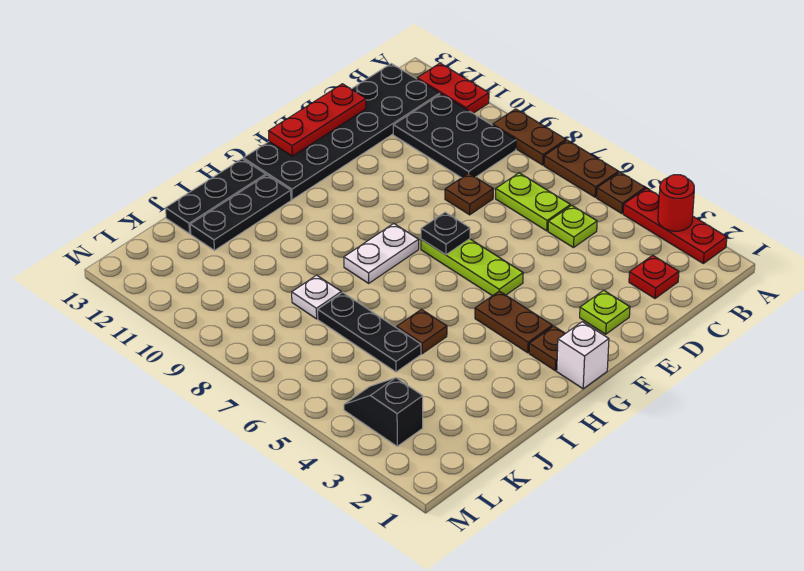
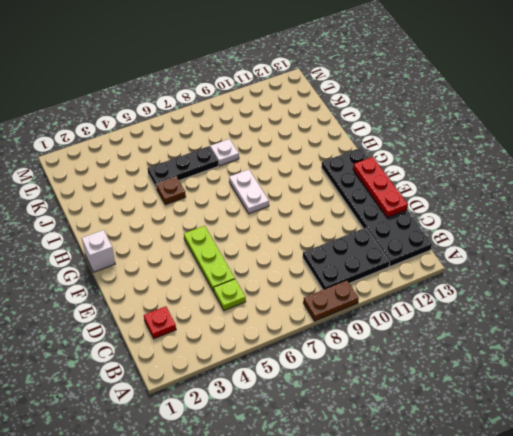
lime 1x3 plate [184,226,235,292] -> lime 1x3 plate turned to [421,239,523,296]
none -> red 1x3 plate [623,188,727,263]
none -> brown 1x1 plate [597,172,645,214]
none -> brown 1x2 plate [544,140,619,197]

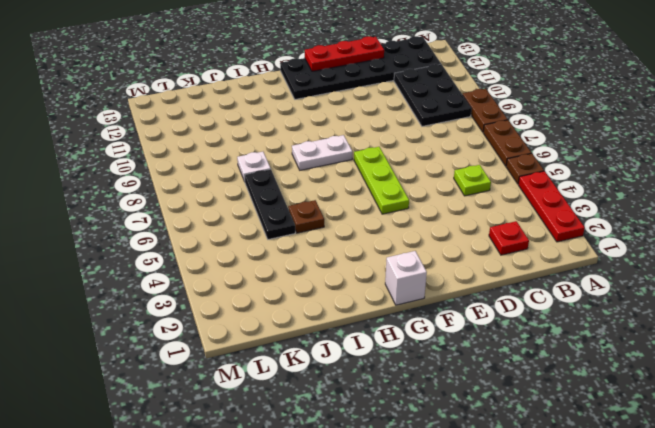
none -> red 1x2 plate [417,63,489,113]
none -> lime 1x2 plate [496,173,570,231]
none -> brown 1x1 plate [445,173,493,215]

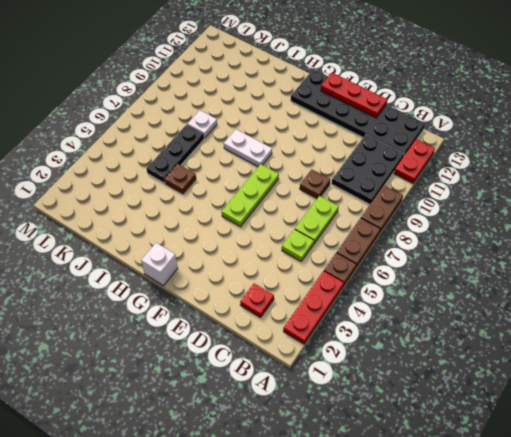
none -> lime 1x1 plate [580,290,630,334]
none -> brown 1x1 plate [529,326,565,371]
none -> brown 1x2 plate [475,291,552,353]

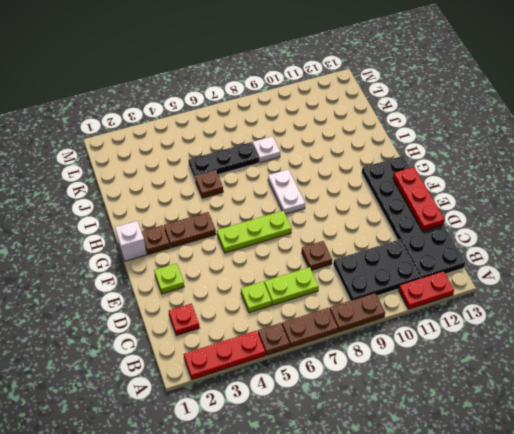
none -> black 1x3 plate [190,175,291,250]
none -> black 1x3 plate [166,159,266,234]
none -> black 1x2 slope [344,378,423,446]

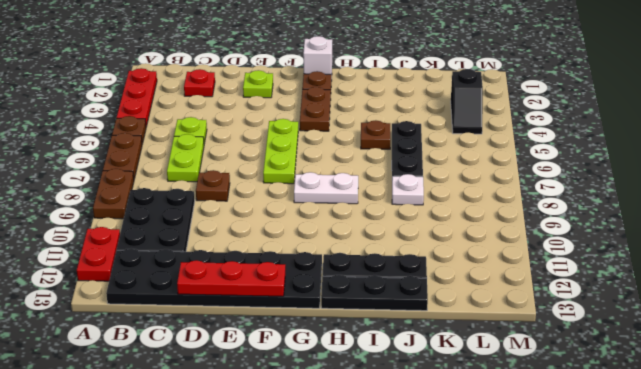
none -> red 1x1 round brick [658,175,694,231]
none -> black 1x1 plate [421,212,470,255]

